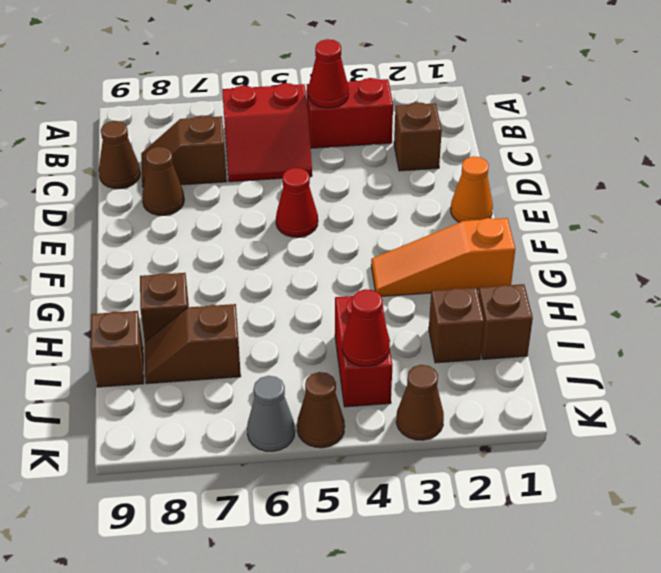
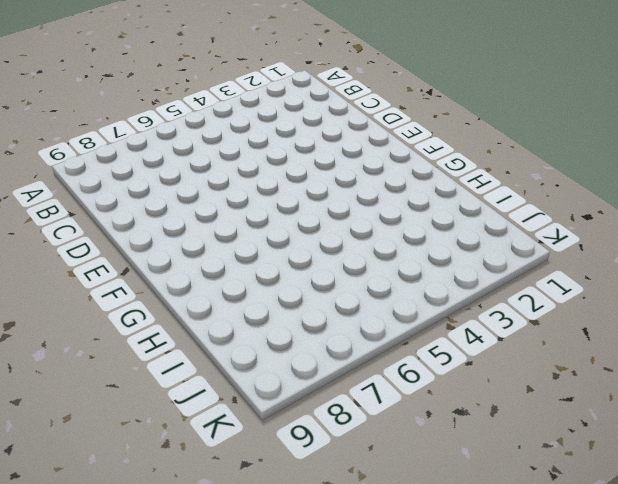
none -> red 1x2 brick [307,78,393,148]
none -> red 2x2 slope [222,83,312,182]
none -> brown 1x1 brick [394,102,442,171]

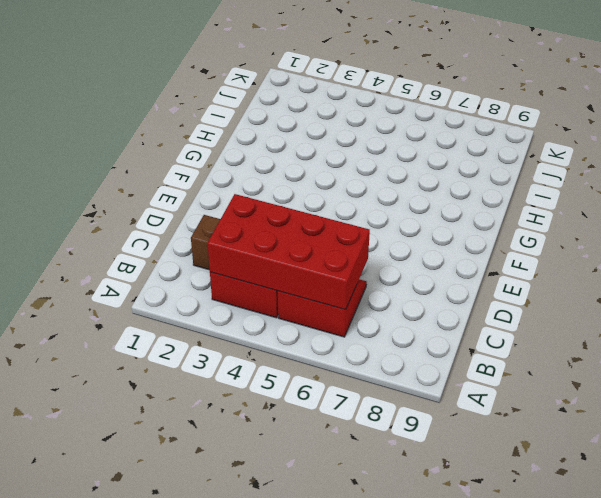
red 2x4 brick [207,194,370,310] -> red 1x1 cone [308,39,349,108]
none -> brown 1x2 slope [141,115,227,187]
none -> brown 1x1 cone [99,121,140,189]
none -> brown 1x1 cone [142,147,184,215]

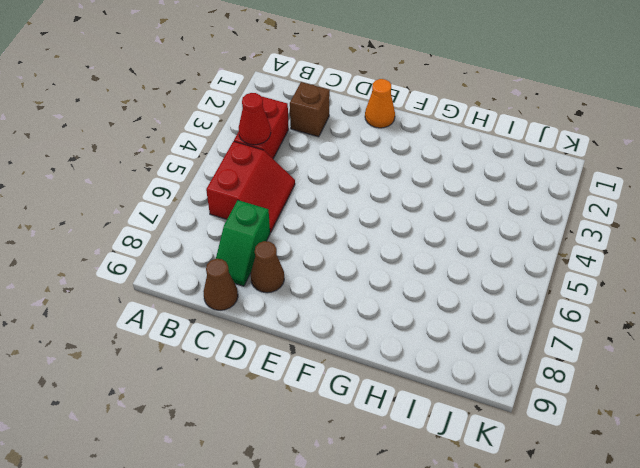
green 1x2 slope [216,200,270,286] -> brown 1x2 slope [141,115,227,187]
none -> red 1x1 cone [276,168,318,237]
none -> orange 1x3 slope [371,218,515,296]
none -> brown 1x1 brick [140,273,189,341]

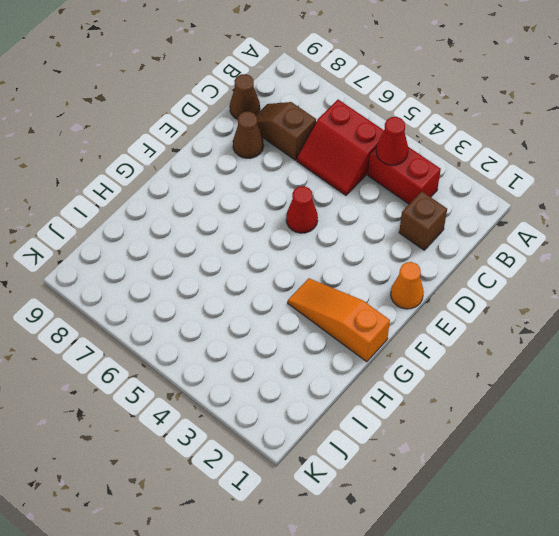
none -> brown 1x1 brick [140,273,189,341]
none -> brown 1x1 brick [478,284,533,359]
none -> brown 1x1 brick [429,287,484,363]

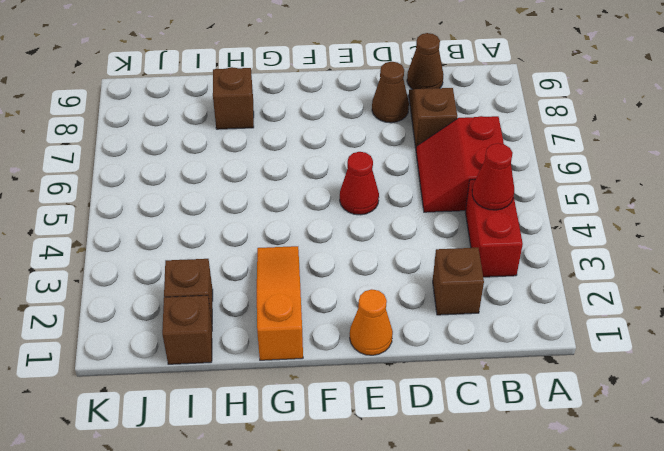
none -> red 1x2 brick [335,294,392,407]
none -> brown 1x2 slope [145,304,241,384]
none -> brown 1x1 brick [91,311,144,387]

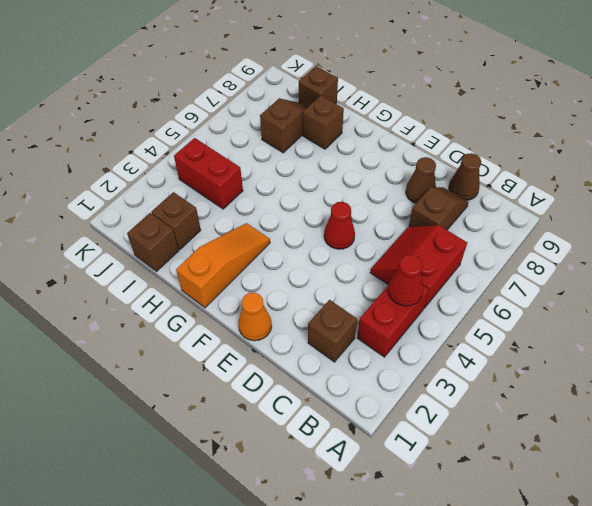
none -> brown 1x1 cone [396,365,444,440]
none -> brown 1x1 cone [297,372,345,448]
none -> grey 1x1 cone [247,376,295,451]

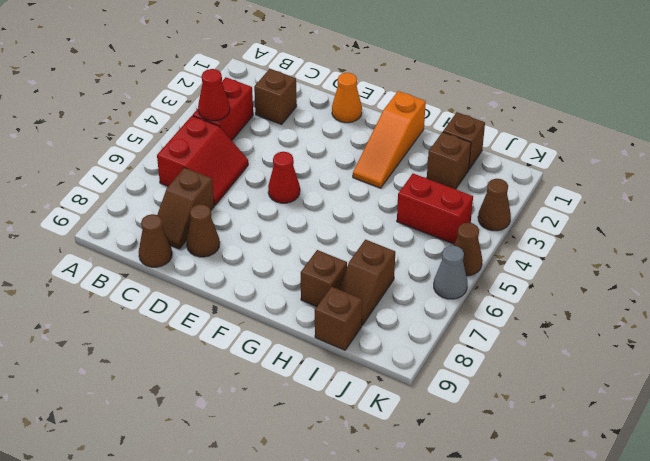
none -> red 1x1 cone [342,289,390,366]

